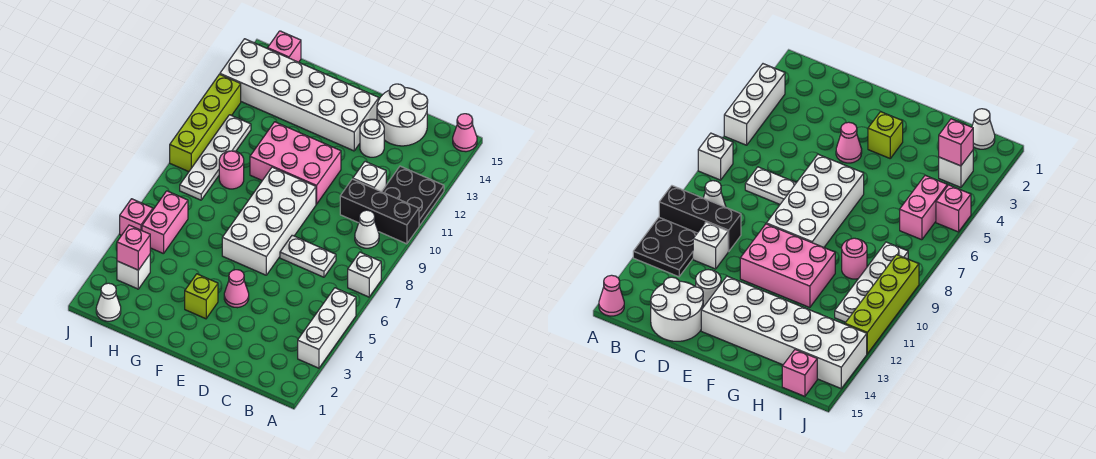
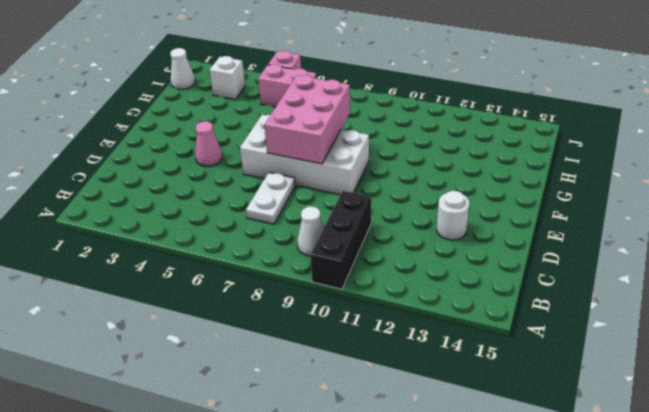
pink 2x3 brick [264,75,350,164] -> pink 2x3 brick moved to [250,122,341,204]
none -> white 1x3 brick [298,288,356,368]
none -> white 1x1 brick [348,252,381,297]
none -> black 2x2 plate [382,166,444,226]

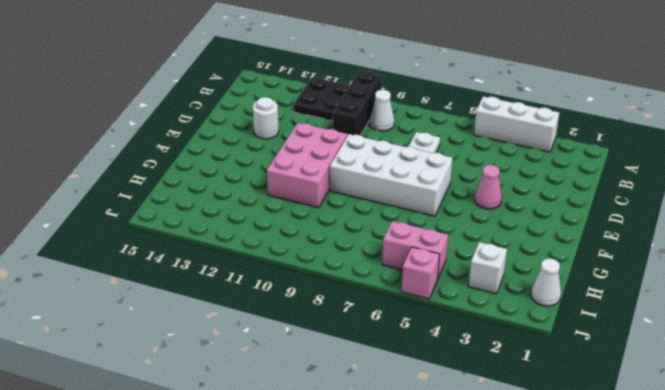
none -> white 1x1 brick [348,252,381,297]
none -> pink 1x1 cone [453,114,477,152]
none -> white 1x1 brick [353,162,386,192]

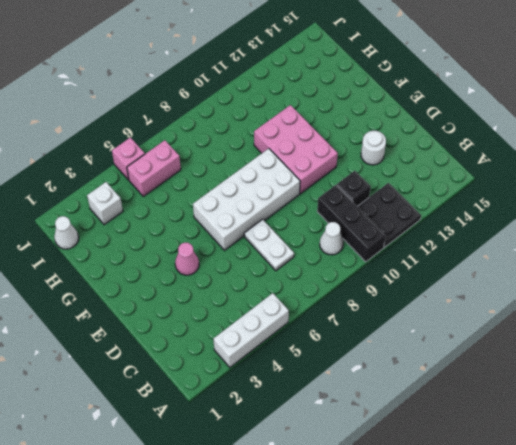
black 1x1 brick [337,171,371,206] -> white 1x1 brick [353,162,386,192]
none -> white 1x1 brick [348,252,381,297]
none -> pink 1x1 cone [453,114,477,152]
none -> white 2x2 round brick [377,84,428,146]

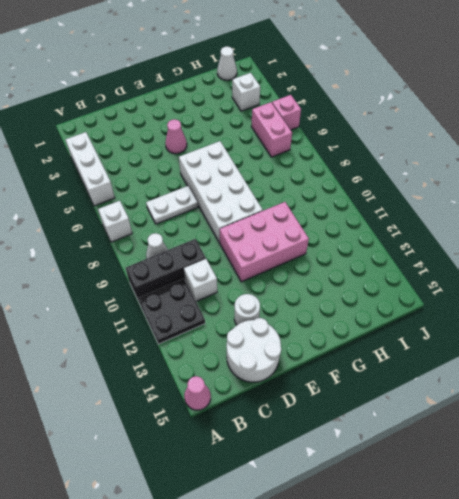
none -> white 2x6 brick [220,39,379,151]
none -> lime 1x1 brick [185,274,218,319]
none -> pink 1x1 round brick [219,151,244,189]

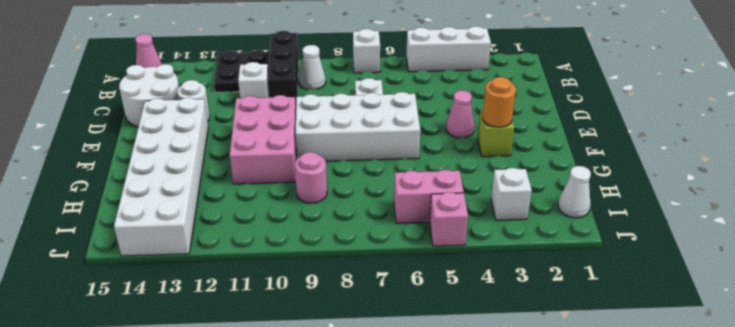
orange 1x1 round brick [483,77,516,127] -> none
none -> white 1x4 plate [180,115,251,200]
none -> pink 1x1 brick [268,31,301,62]
none -> lime 1x4 brick [170,74,241,172]

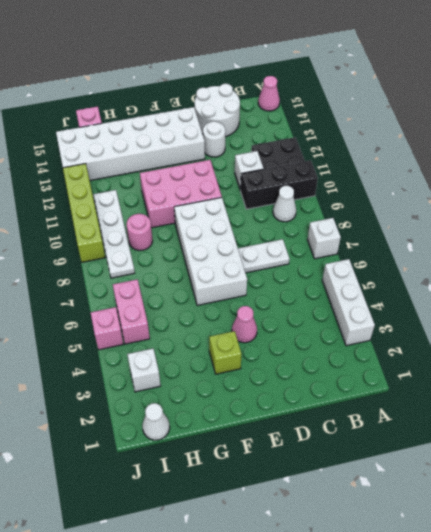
none -> pink 1x1 brick [117,225,150,270]

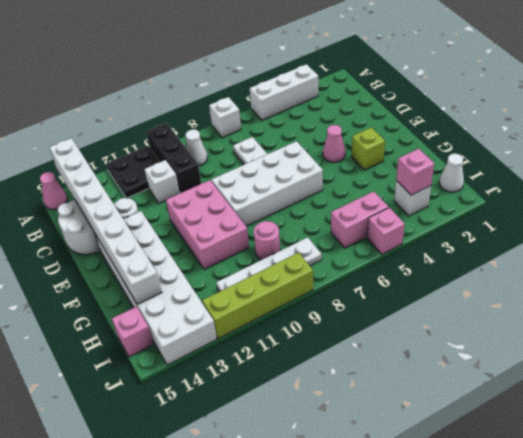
white 1x8 brick [49,138,162,304] -> none

